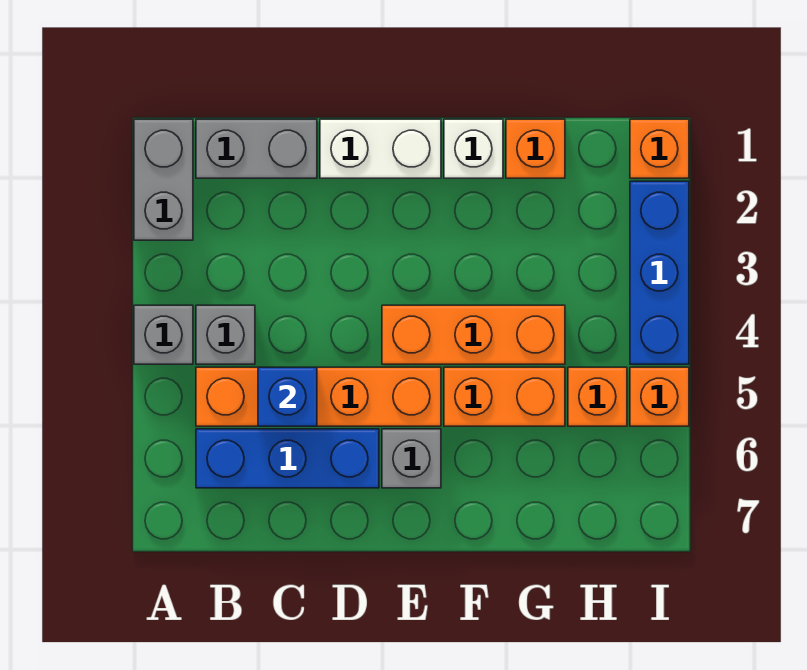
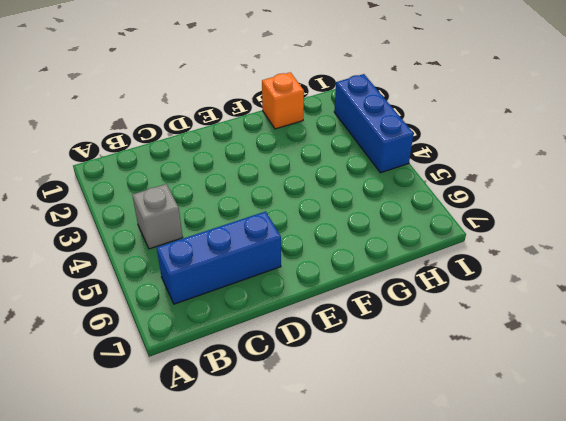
none -> grey 1x2 brick [134,119,193,240]
none -> grey 1x1 brick [134,305,193,364]
none -> grey 1x2 brick [196,119,317,178]

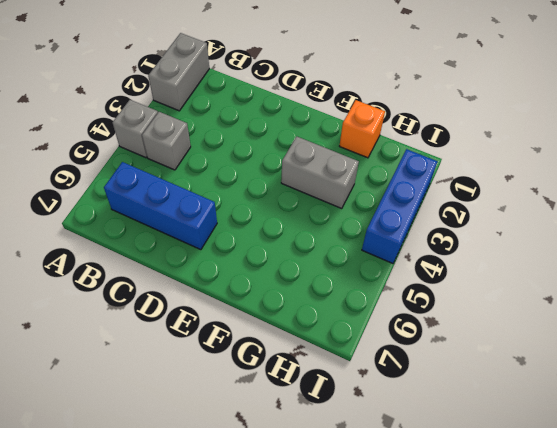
grey 1x2 brick [281,137,359,209] -> grey 1x2 brick moved to [196,119,317,178]
none -> orange 1x4 brick [196,367,441,426]
none -> white 1x2 brick [320,119,441,178]
none -> orange 1x3 brick [382,305,565,364]

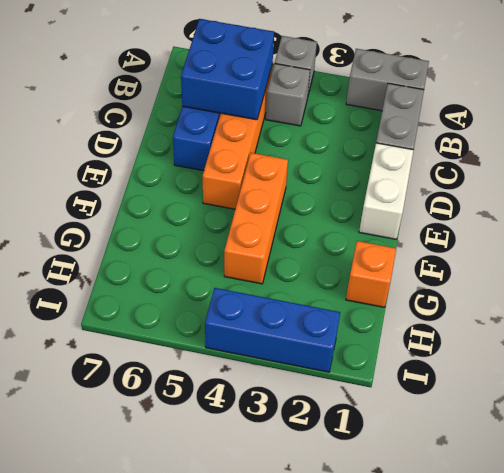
blue 2x2 brick [181,19,274,120] -> blue 1x1 brick [258,367,317,426]
none -> grey 1x1 brick [382,429,441,488]
none -> white 1x1 brick [444,119,503,178]
none -> orange 1x2 brick [444,367,565,426]

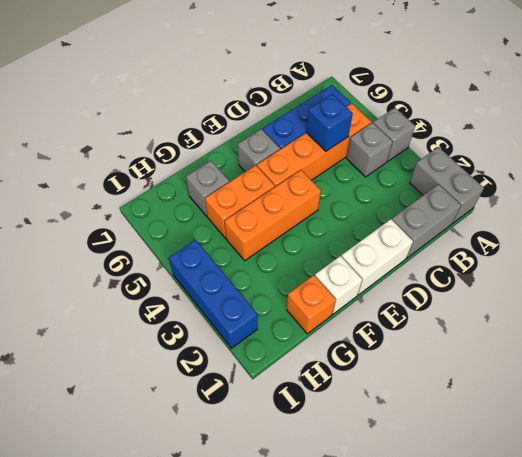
grey 1x1 brick [186,161,229,216] -> none
none -> orange 1x1 brick [568,367,627,426]
none -> orange 1x1 brick [630,119,689,178]
none -> orange 1x1 brick [630,367,689,426]

